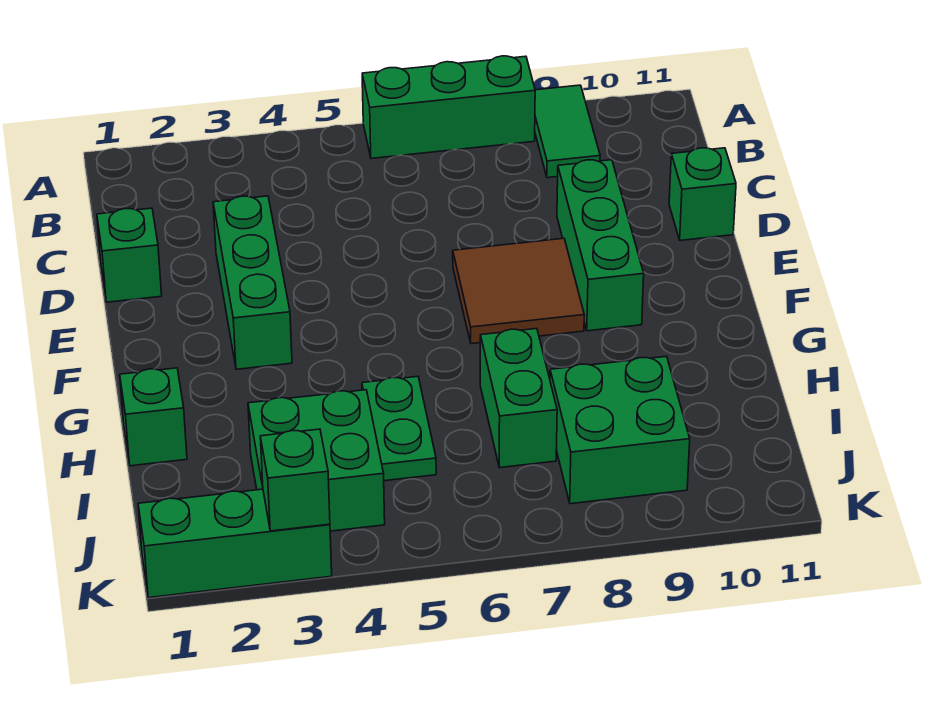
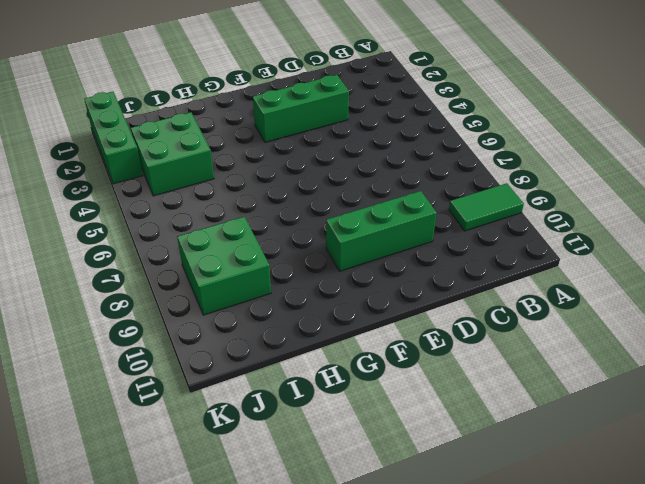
none -> green 1x3 brick [362,56,535,159]
none -> green 1x1 brick [97,208,162,302]
none -> green 1x1 brick [669,148,736,241]

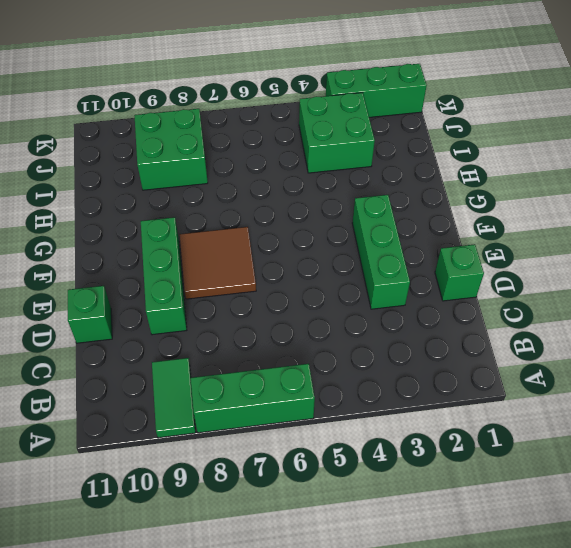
none -> green 1x1 brick [120,368,187,466]
none -> green 1x2 plate [362,376,436,481]
none -> green 1x2 brick [480,329,557,468]

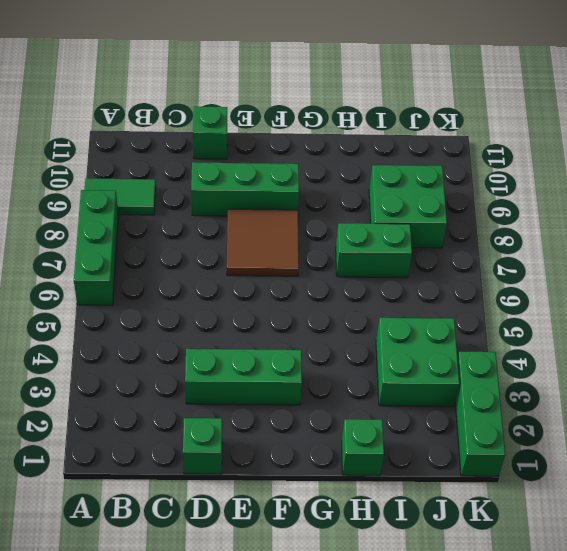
none -> green 1x2 plate [362,376,436,481]
none -> green 1x1 brick [260,429,330,531]

